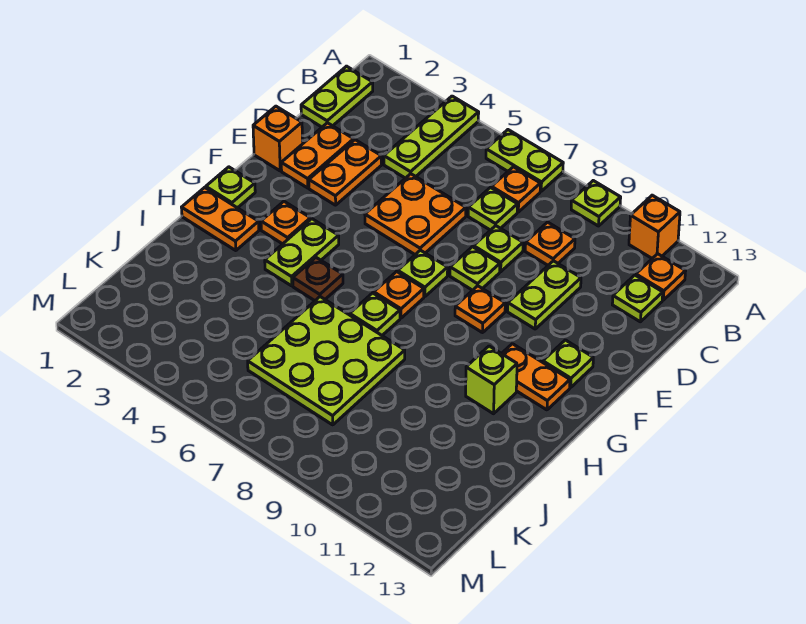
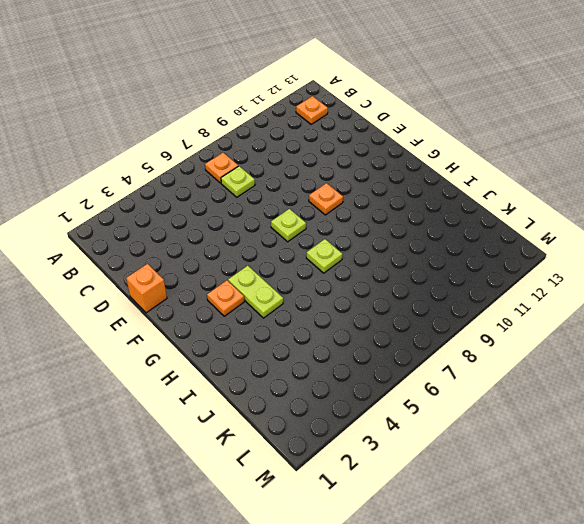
none -> lime 1x3 plate [384,96,479,178]
none -> lime 1x2 plate [486,130,563,191]
none -> lime 1x1 plate [571,181,621,226]
none -> orange 1x1 brick [629,195,680,258]

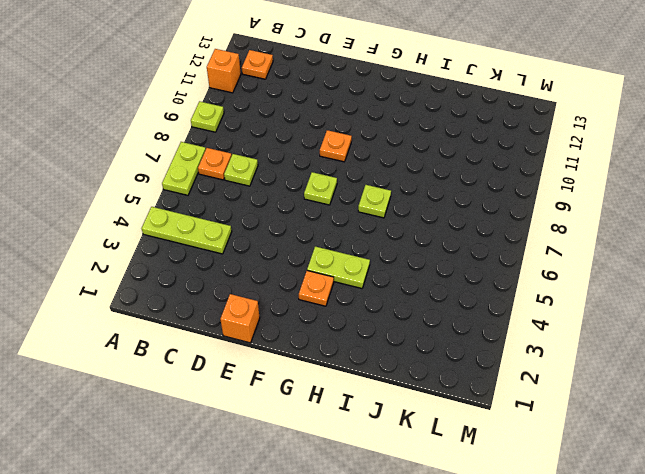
none -> lime 1x2 plate [301,66,373,127]
none -> orange 1x1 plate [525,222,575,265]
none -> lime 1x1 plate [612,275,663,322]
none -> orange 1x2 plate [281,123,354,188]

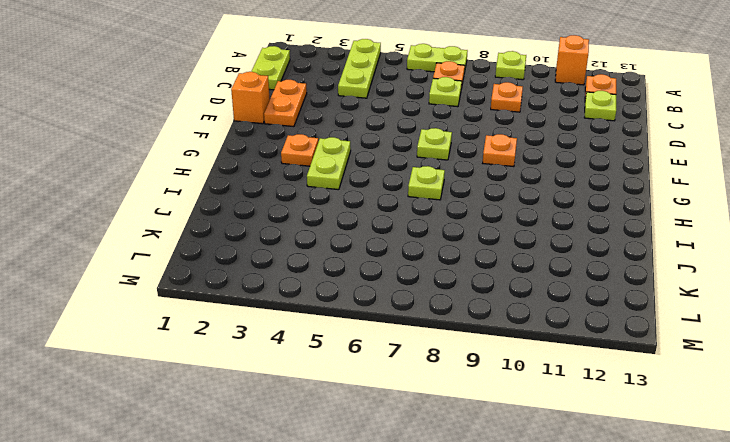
none -> orange 1x2 plate [309,140,381,205]
none -> orange 2x2 plate [365,174,466,254]
none -> lime 1x1 plate [474,226,523,272]
none -> lime 1x2 plate [508,261,581,329]

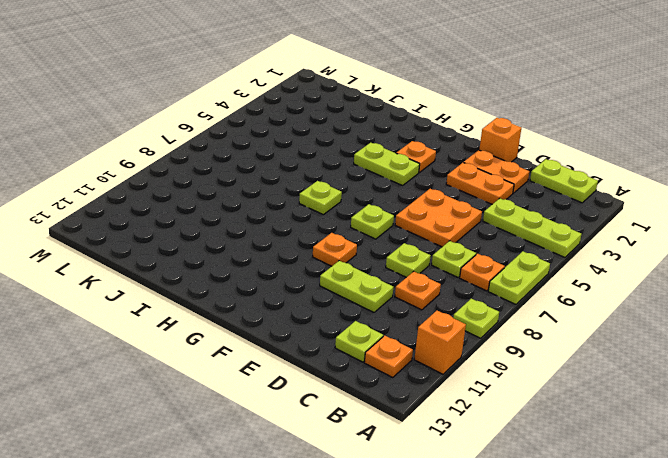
none -> lime 1x1 plate [450,247,500,290]
none -> lime 1x1 plate [543,340,593,388]
none -> lime 1x1 plate [206,167,255,208]
none -> orange 1x1 plate [374,272,424,318]

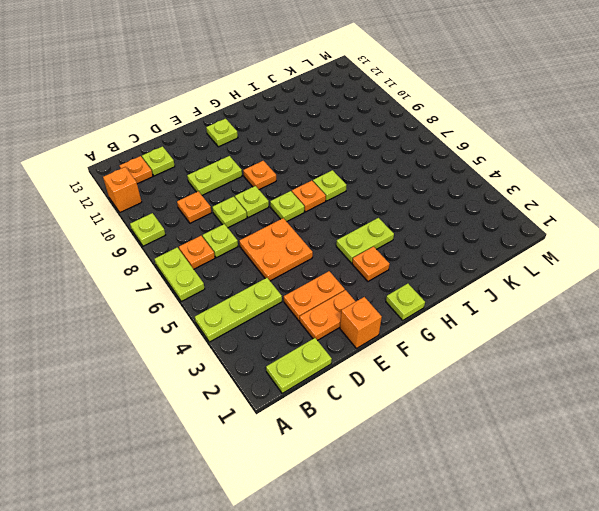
none -> orange 1x2 plate [502,344,570,410]
none -> orange 1x2 plate [181,187,259,251]
none -> brown 1x1 plate [293,258,343,301]
none -> lime 1x1 brick [466,346,517,414]

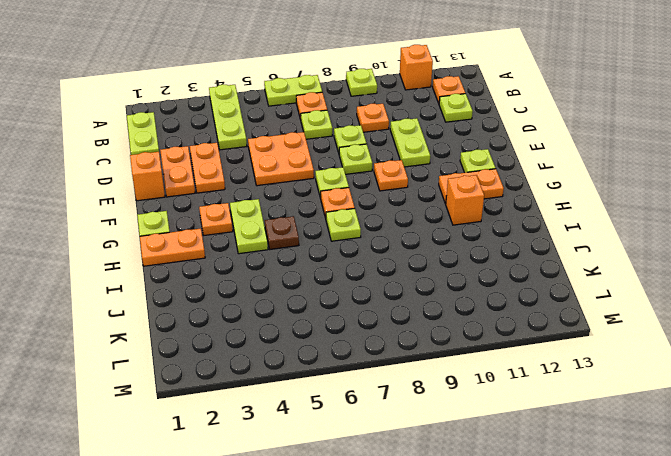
orange 1x1 brick [446,175,484,225] -> lime 1x1 brick [466,346,517,414]
none -> lime 3x3 plate [248,297,405,425]

